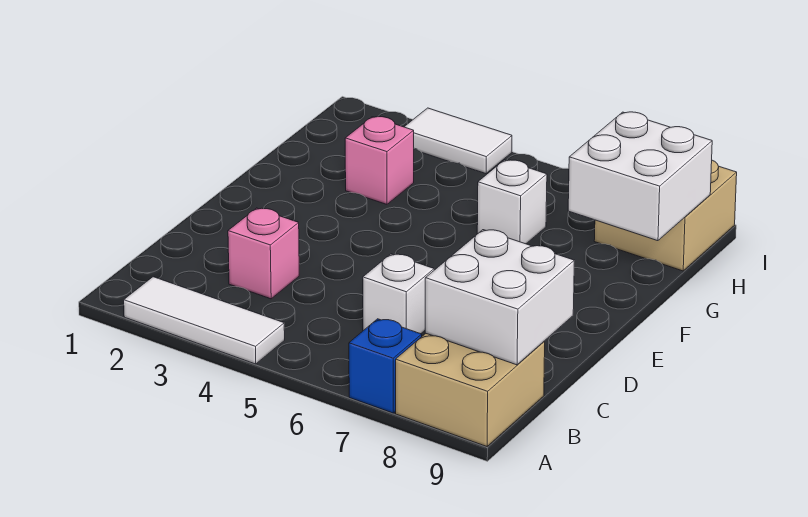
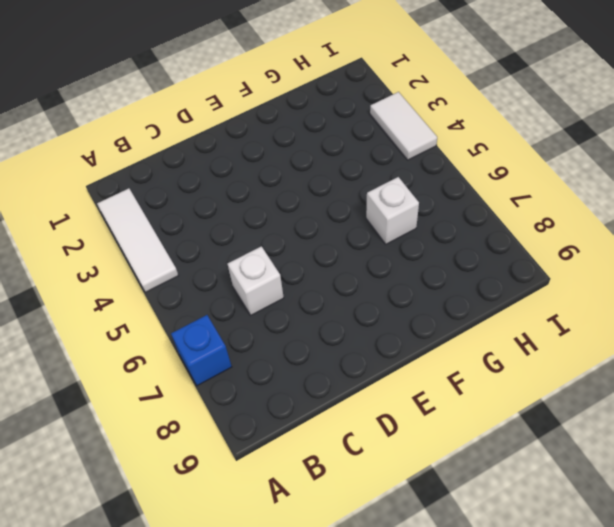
none -> tan 2x2 brick [396,334,545,446]
none -> pink 1x1 brick [228,208,299,299]

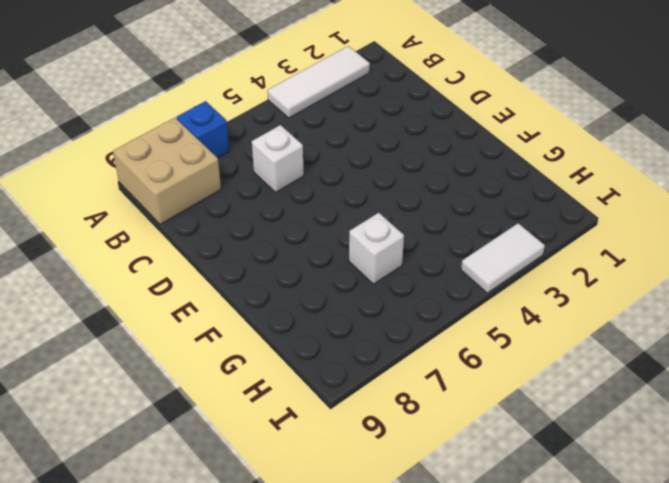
none -> pink 1x1 brick [228,208,299,299]
none -> pink 1x1 brick [345,117,414,204]

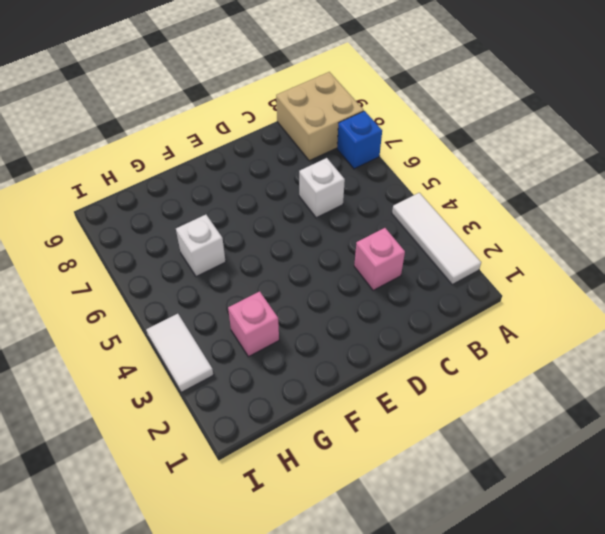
none -> tan 2x2 brick [594,160,737,271]
none -> white 2x2 brick [425,230,574,365]

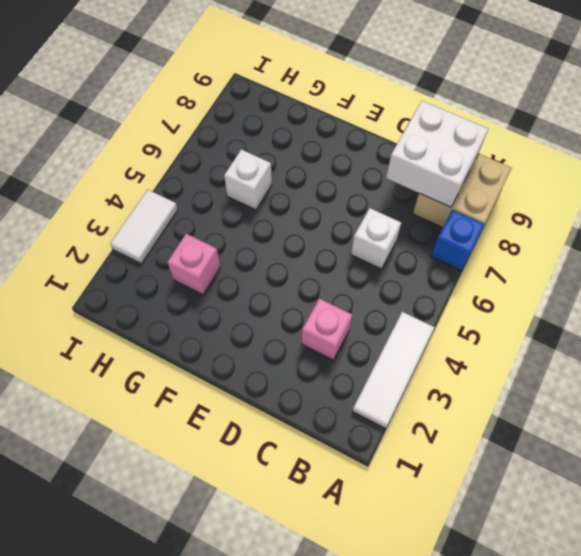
none -> tan 2x2 brick [594,160,737,271]
none -> white 2x2 brick [568,112,712,241]

